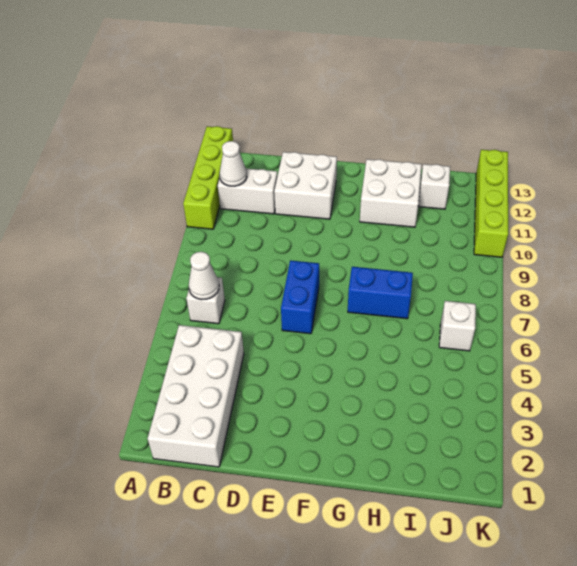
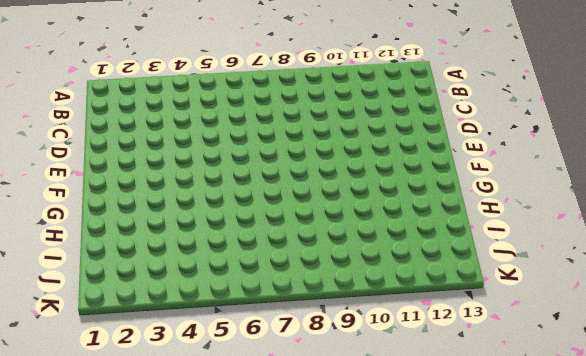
none -> lime 1x4 brick [183,126,233,229]
none -> white 2x4 brick [148,325,244,467]
none -> white 1x1 brick [186,277,225,324]

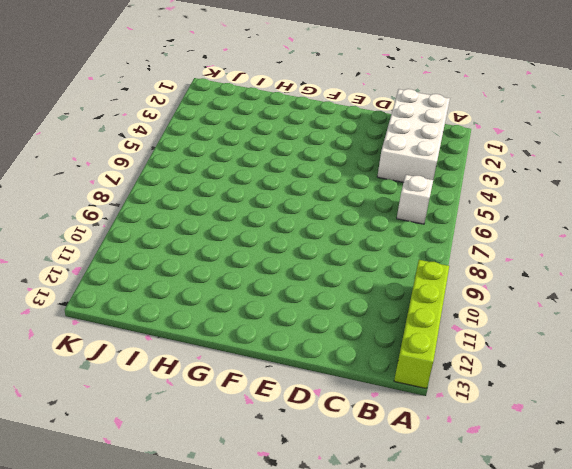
none -> white 1x2 brick [218,168,277,214]
none -> white 2x2 brick [274,152,337,219]
none -> blue 1x2 brick [281,260,319,334]

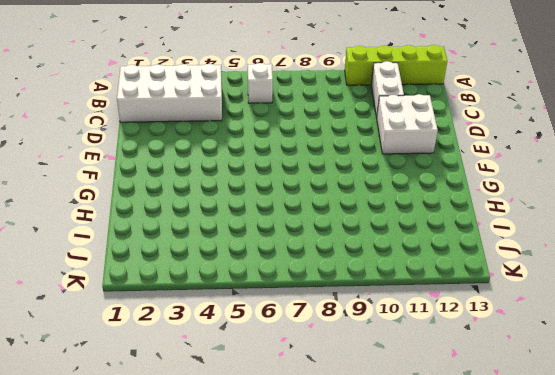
none -> blue 1x2 brick [281,260,319,334]
none -> blue 1x2 brick [348,267,413,319]
none -> white 2x2 brick [360,159,422,227]

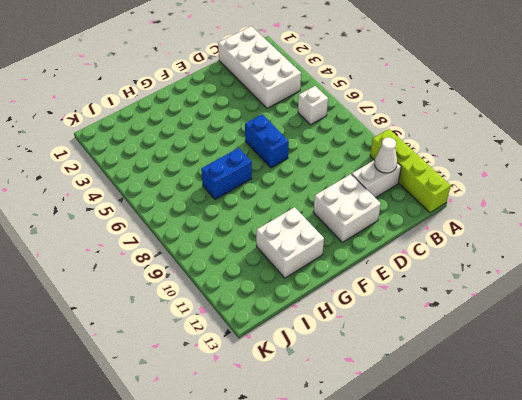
none -> white 1x1 brick [418,164,450,209]
none -> white 1x1 brick [439,301,476,351]
none -> lime 1x4 brick [474,150,508,257]

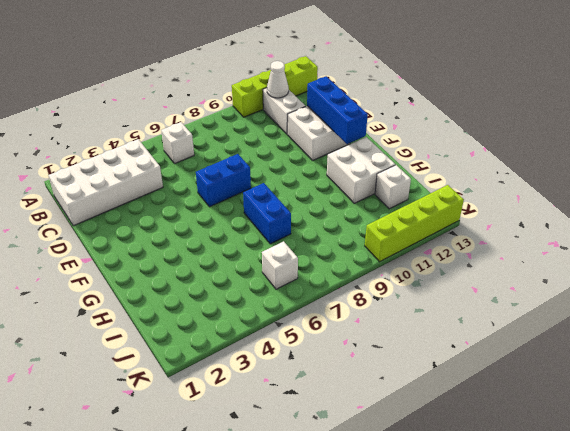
blue 1x3 brick [307,76,368,144] -> none
none -> white 1x1 cone [189,252,219,300]

